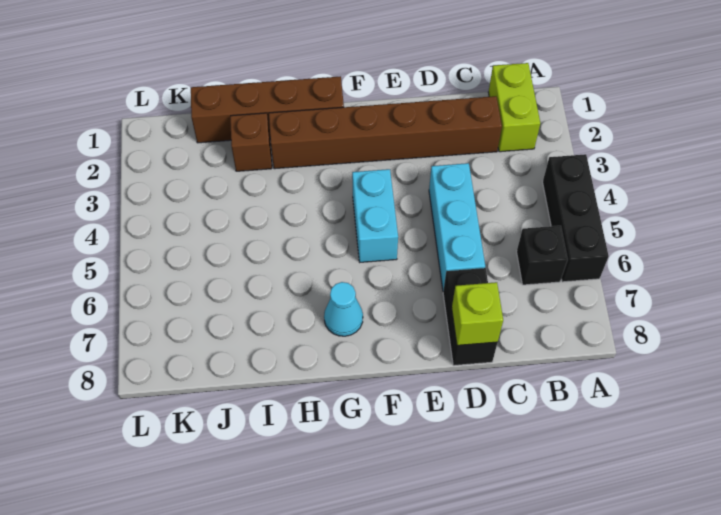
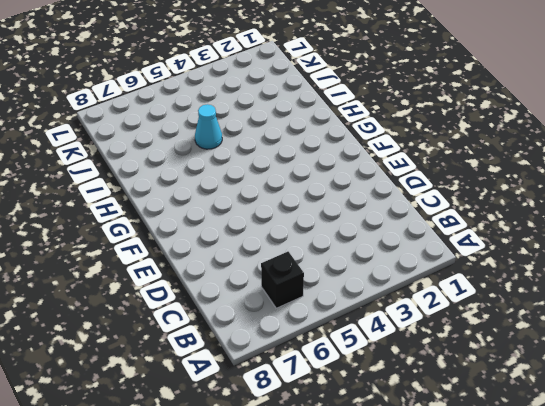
cyan 1x1 cone [195,104,222,149] -> cyan 1x1 cone moved to [324,282,363,336]
none -> black 1x3 brick [543,154,609,282]
none -> lime 1x2 brick [488,63,540,152]

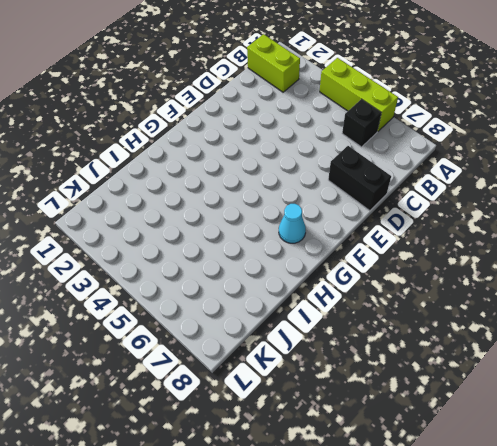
lime 1x3 brick [320,58,398,131] -> black 1x3 brick [543,154,609,282]
none -> brown 1x6 brick [269,96,502,169]
none -> cyan 1x3 brick [429,163,485,291]

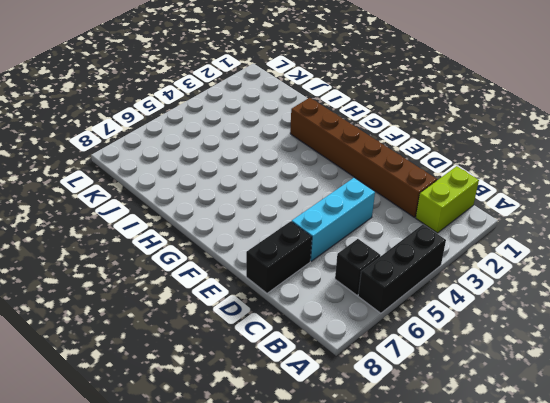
none -> cyan 1x2 brick [352,169,398,262]
none -> brown 1x4 brick [191,76,344,143]

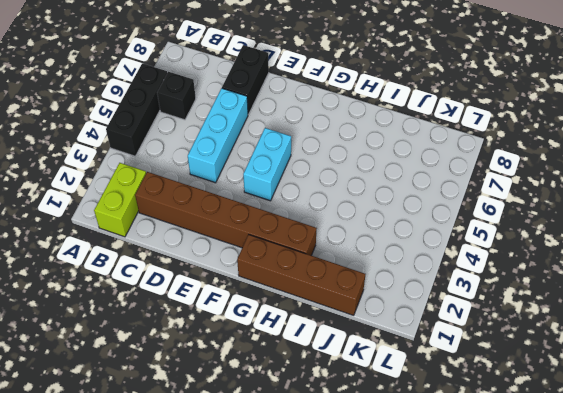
none -> cyan 1x1 cone [324,282,363,336]
none -> brown 1x1 brick [230,113,272,171]

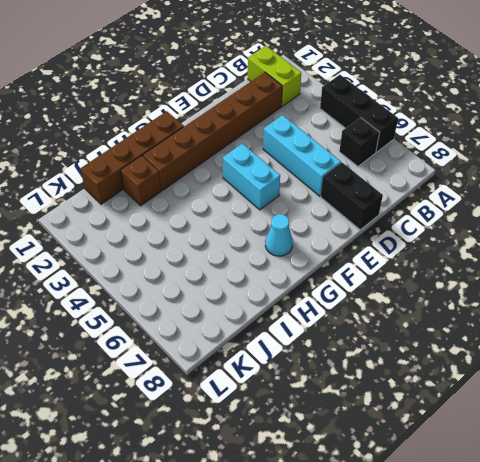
none -> lime 1x1 brick [452,282,503,345]

